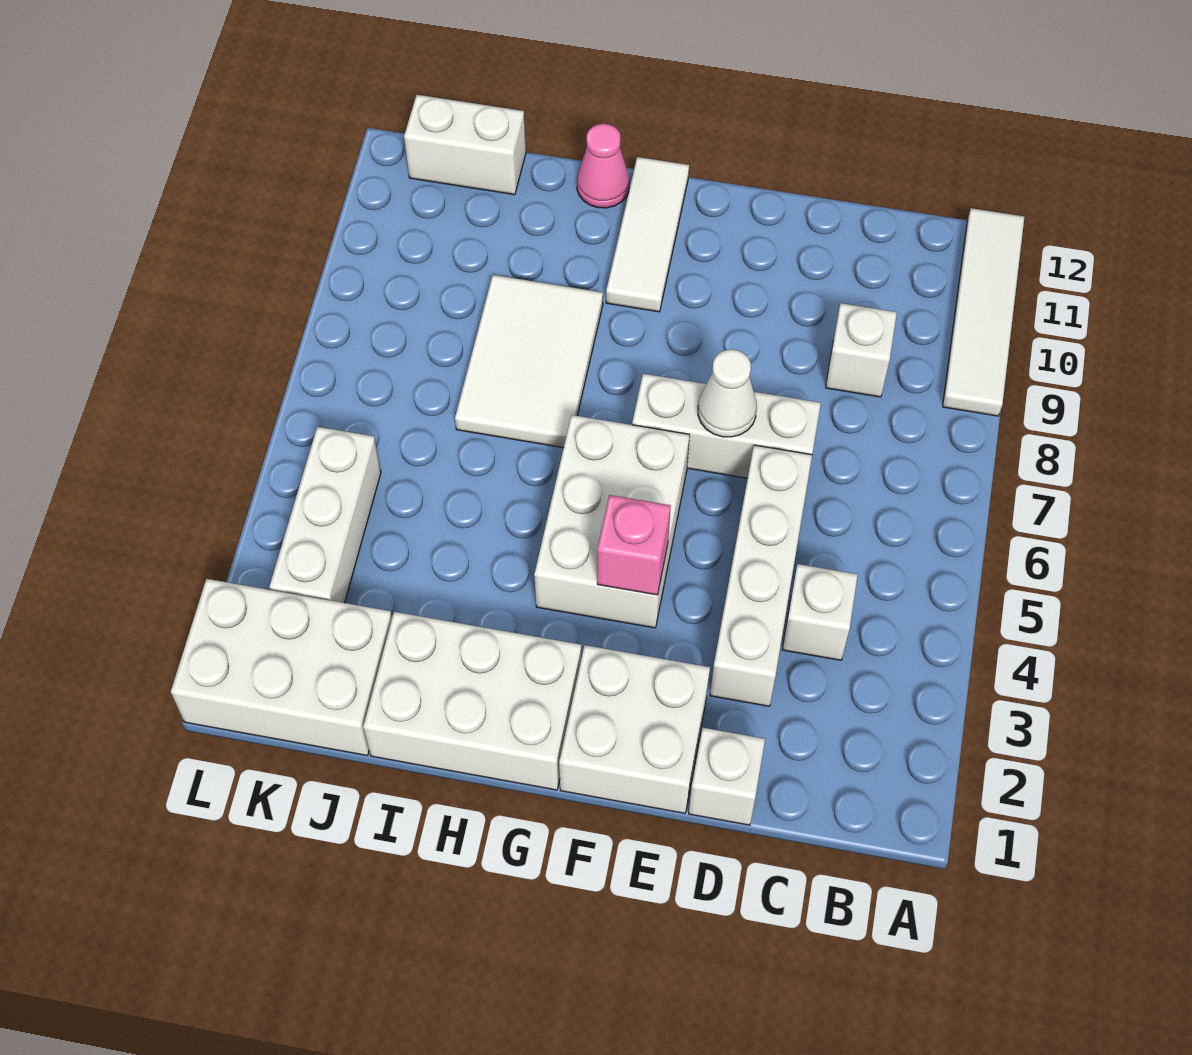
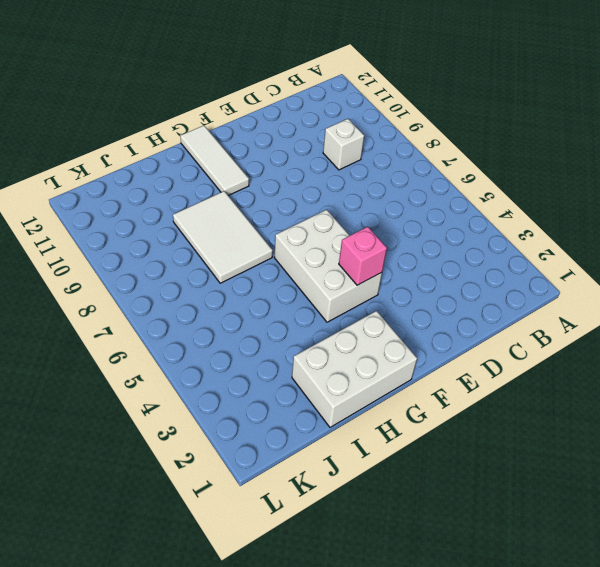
none -> white 1x4 tile [943,208,1024,416]
none -> white 1x1 brick [782,564,858,660]
none -> white 1x1 brick [689,728,765,825]

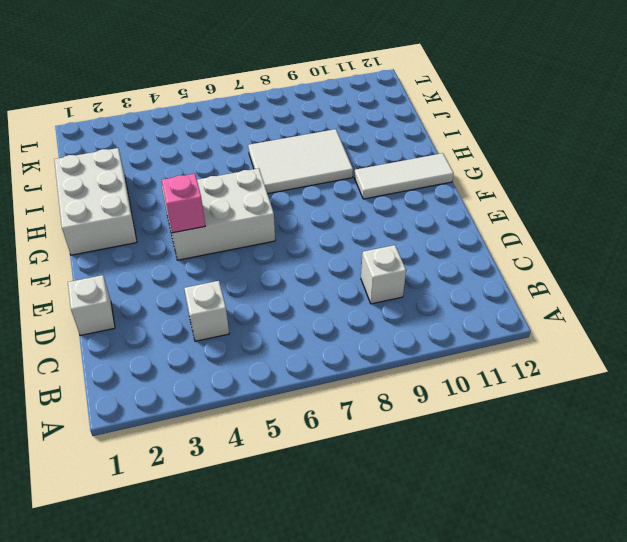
none -> white 1x4 tile [943,208,1024,416]
none -> white 1x4 brick [710,445,812,706]
none -> white 1x3 brick [632,374,821,478]

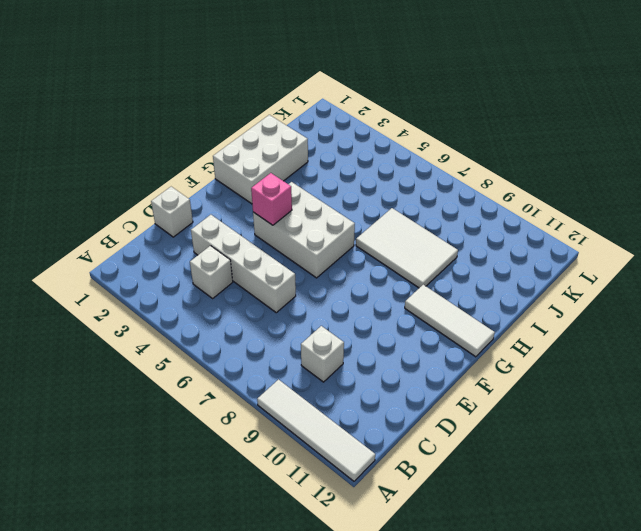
none -> white 1x3 brick [632,374,821,478]
none -> white 2x2 brick [559,645,710,813]
none -> pink 1x1 cone [577,124,630,208]

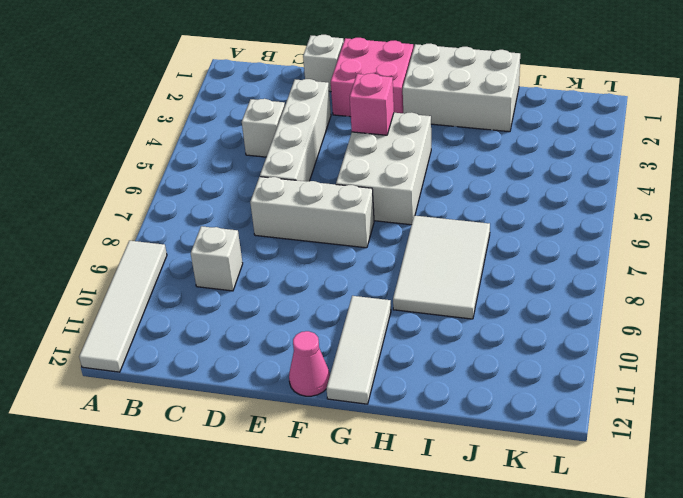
pink 2x2 brick [331,38,413,117] -> white 2x2 brick [559,645,710,813]
pink 1x1 cone [289,331,330,396] -> pink 1x1 cone moved to [577,124,630,208]
none -> white 2x3 brick [171,579,392,756]
none -> white 1x2 brick [404,95,526,195]
none -> white 1x3 brick [269,427,381,603]

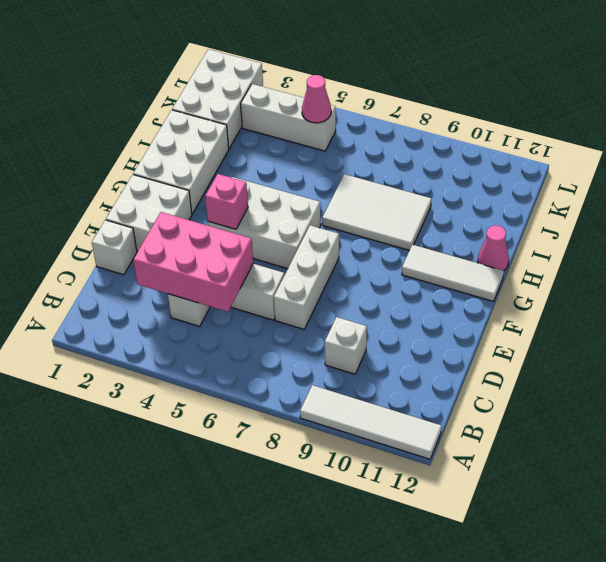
pink 2x3 brick [133,212,253,312] -> none
pink 1x1 cone [302,75,331,123] -> none
none -> white 1x2 brick [404,95,526,195]
none -> white 1x1 cone [698,349,757,437]

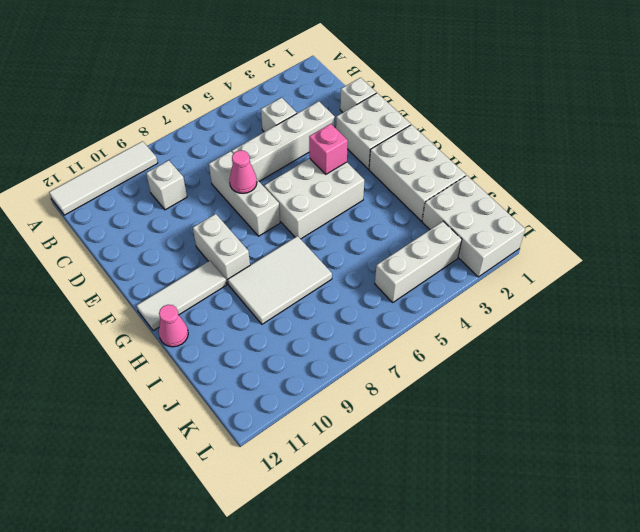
pink 1x1 cone [229,150,257,193] -> white 1x1 cone [698,349,757,437]
white 1x2 brick [193,214,250,284] -> white 1x2 brick moved to [404,95,526,195]

